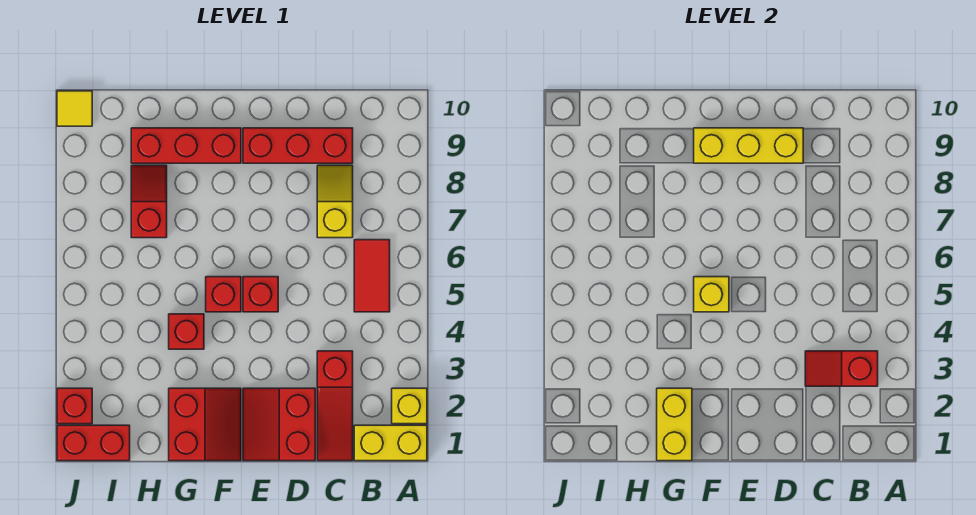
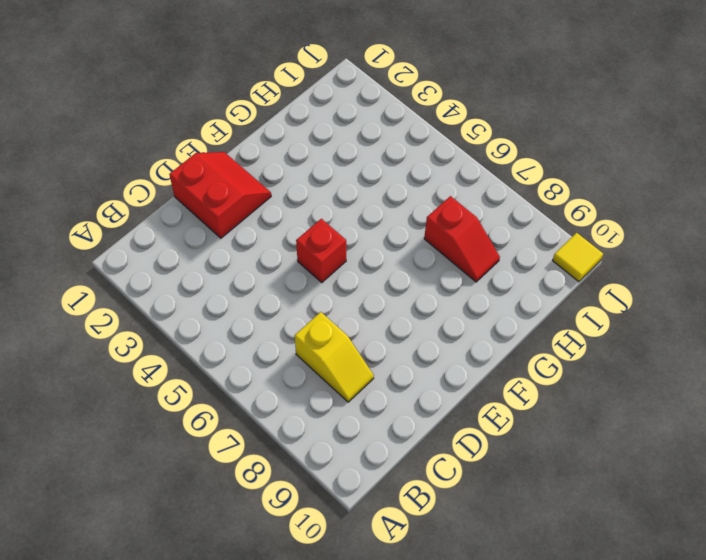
none -> yellow 1x2 brick [354,425,427,461]
none -> yellow 1x1 brick [392,388,427,424]
none -> red 1x2 tile [354,240,390,312]

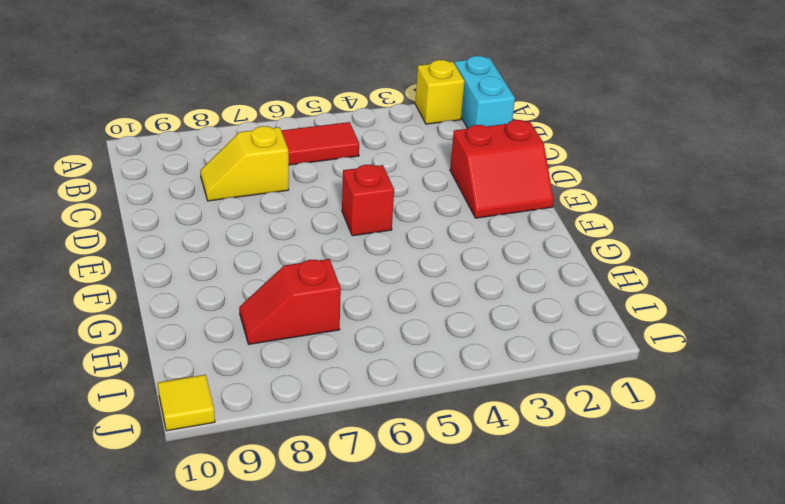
cyan 1x2 brick [455,56,515,128] -> yellow 1x2 brick [354,425,427,461]
none -> red 1x3 slope [317,351,353,461]
none -> red 1x3 brick [243,128,353,163]
none -> red 2x2 slope [169,388,241,461]

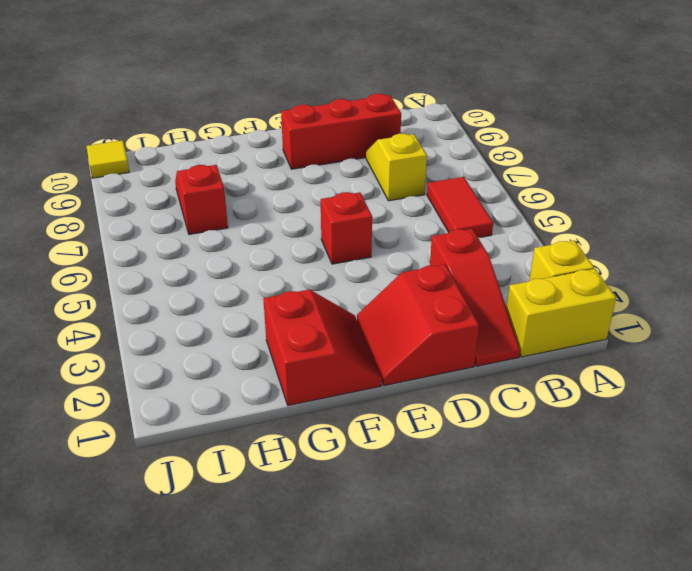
none -> red 1x1 brick [206,277,241,312]
none -> red 1x3 brick [131,128,241,163]
none -> red 1x1 brick [169,314,204,349]

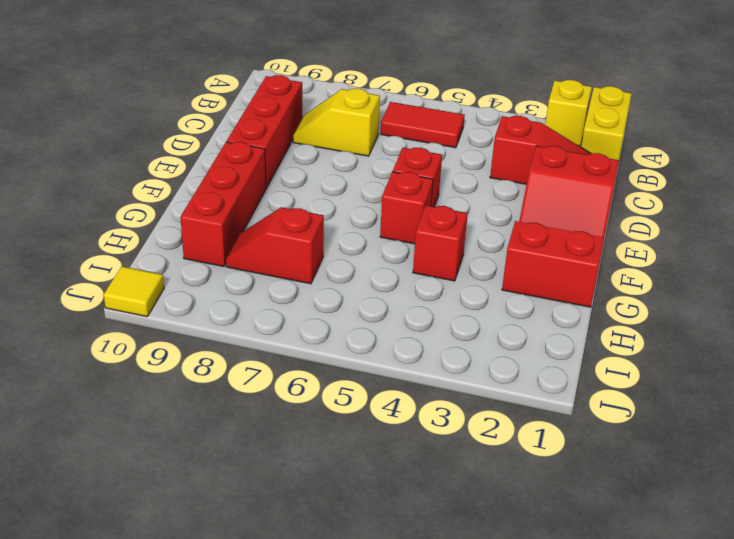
none -> red 1x2 brick [57,425,130,461]
none -> red 1x1 brick [57,388,92,424]
none -> red 1x2 slope [805,351,878,386]

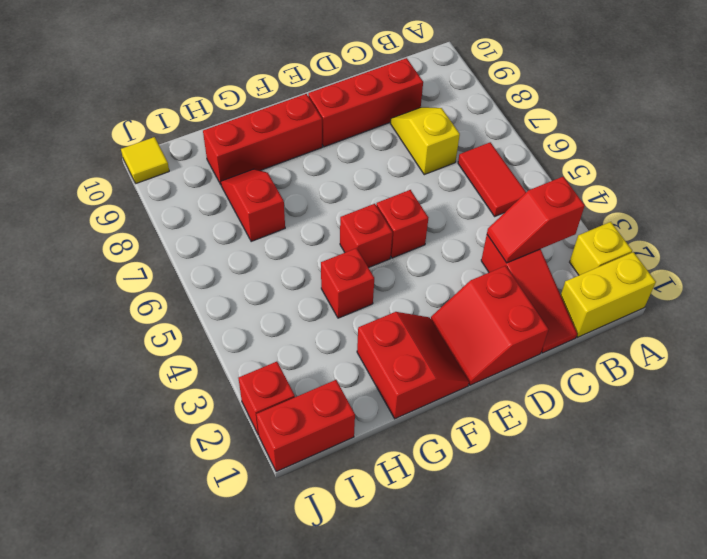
none -> yellow 1x3 brick [694,128,803,163]
none -> yellow 1x1 brick [694,277,729,312]
none -> yellow 1x2 brick [657,388,692,461]

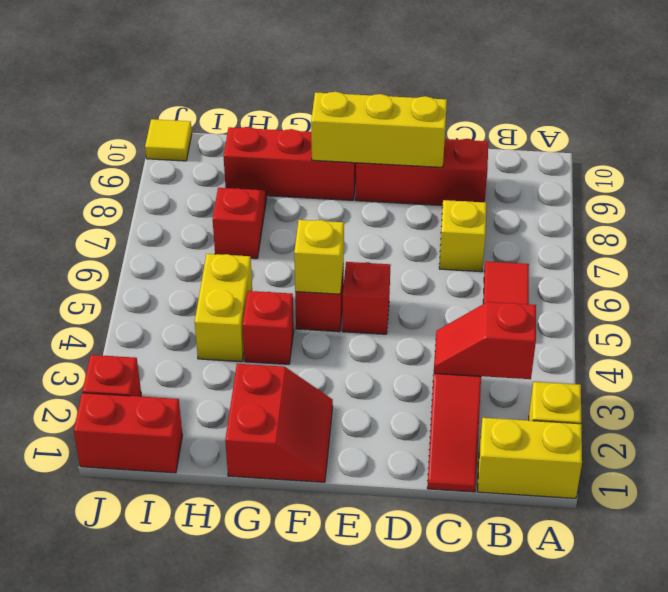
yellow 1x2 brick [195,254,252,362] -> yellow 1x2 brick moved to [657,388,692,461]
none -> red 2x2 slope [243,388,315,461]

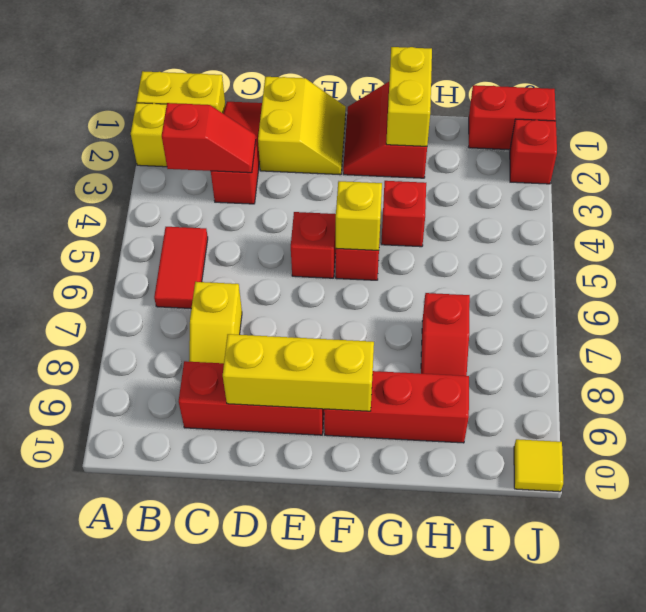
yellow 2x2 slope [258,77,346,175] -> red 2x2 slope [243,388,315,461]

